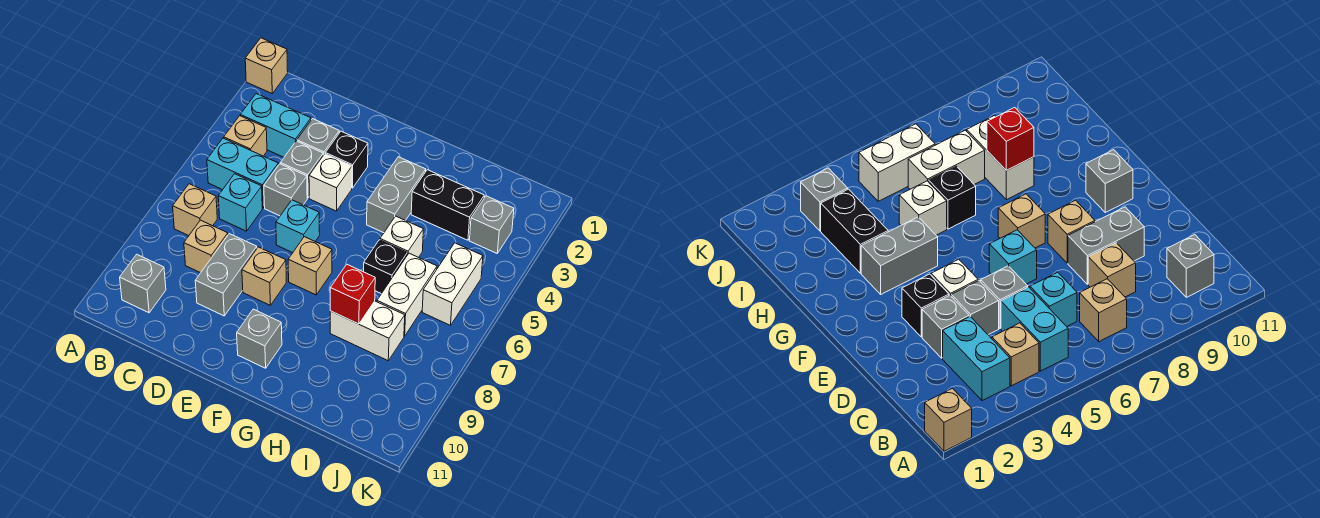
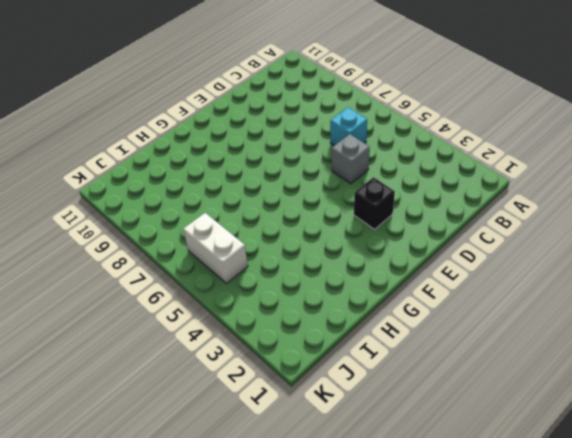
none -> tan 1x1 brick [245,38,288,93]
none -> cyan 1x2 brick [240,94,311,157]
none -> tan 1x1 brick [224,116,267,156]

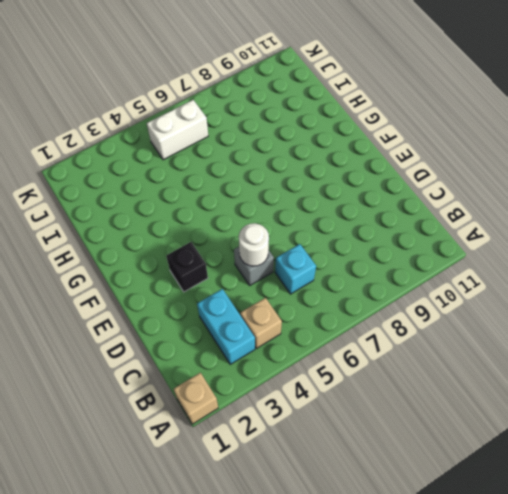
white 1x1 round brick [239,223,269,266] -> none
none -> cyan 1x2 brick [207,138,278,208]
none -> tan 1x1 brick [173,184,217,236]
none -> grey 1x1 brick [120,254,166,313]

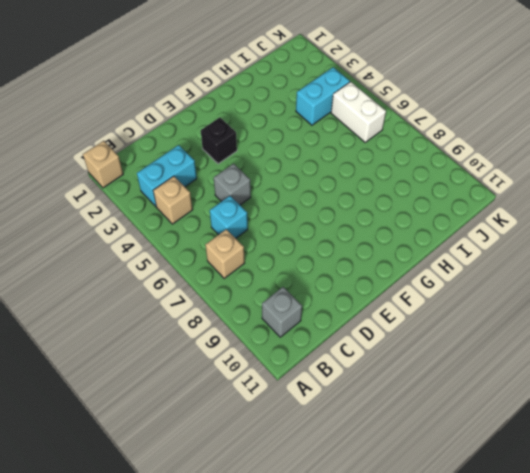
cyan 1x2 brick [296,67,350,125] -> cyan 1x2 brick moved to [207,138,278,208]
none -> tan 1x1 brick [184,220,228,273]
none -> grey 1x1 brick [297,119,339,155]
none -> grey 1x1 brick [280,141,323,198]

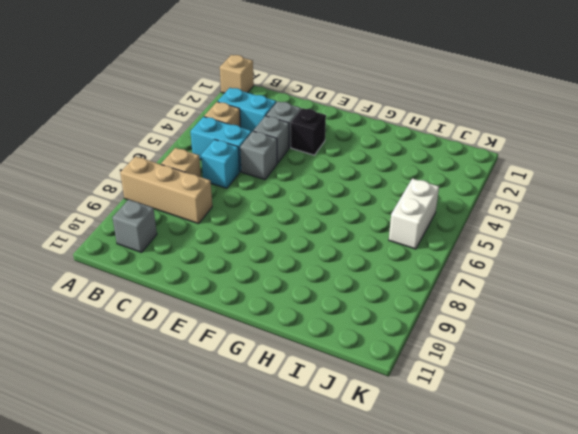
tan 1x3 brick [120,156,212,224] -> tan 1x1 brick [184,220,228,273]
none -> grey 1x2 brick [195,234,257,316]
none -> white 1x1 brick [309,154,352,211]
none -> cyan 1x1 brick [276,200,320,253]

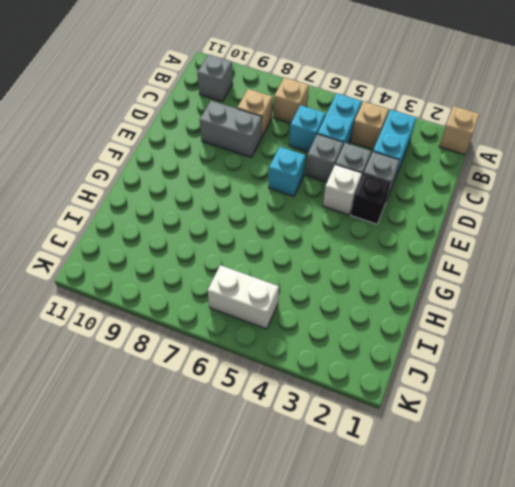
none -> tan 1x1 brick [242,247,286,305]
none -> tan 1x1 brick [288,237,332,295]
none -> grey 1x1 brick [237,309,282,368]

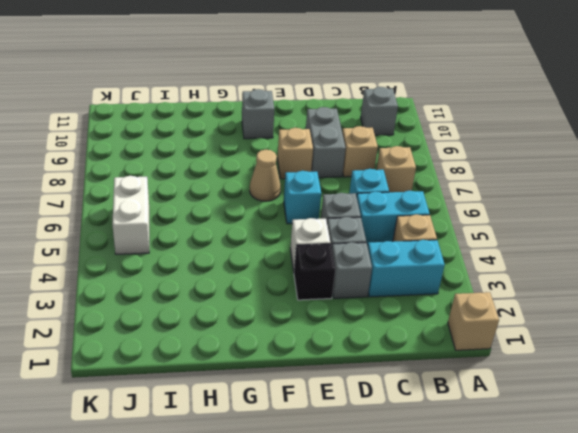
tan 1x1 cone [250,150,281,201] -> tan 1x1 brick [288,237,332,295]
none -> grey 1x2 brick [367,157,426,233]
none -> black 1x2 brick [411,170,484,240]
none -> white 1x1 brick [380,216,423,257]

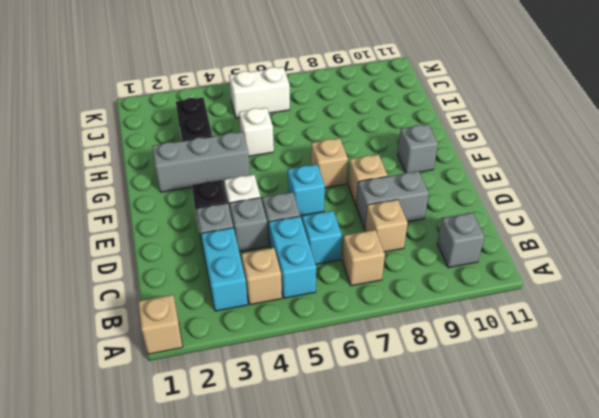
grey 1x3 brick [152,132,250,192] -> grey 1x2 brick [367,157,426,233]
none -> black 1x1 brick [364,240,407,294]
none -> white 1x2 brick [330,301,405,361]
none -> white 1x2 brick [377,253,437,336]

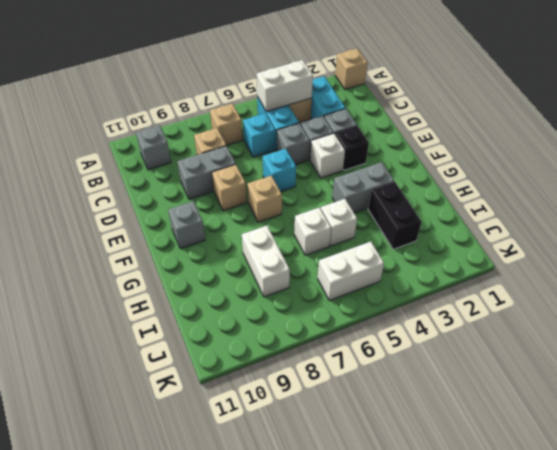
white 1x2 brick [257,60,313,112] -> white 1x2 brick moved to [377,253,437,336]
white 1x1 brick [294,208,331,255] -> black 1x1 brick [364,240,407,294]
none -> grey 1x1 brick [469,196,514,253]
none -> red 1x1 brick [330,264,375,324]

